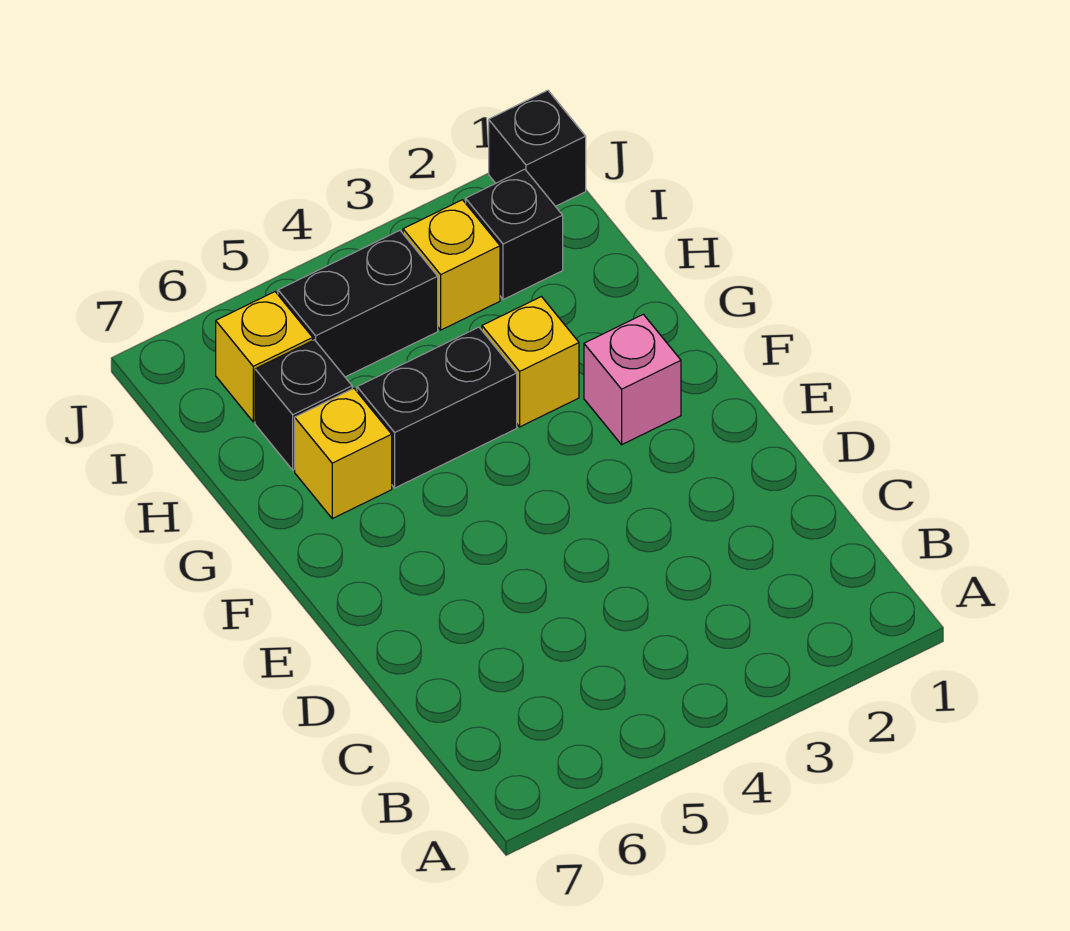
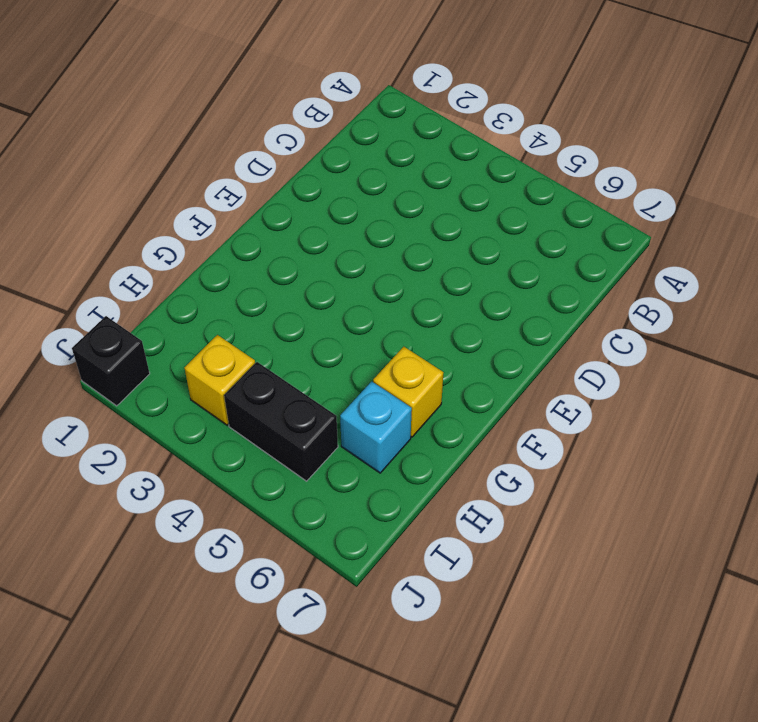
cyan 1x1 brick [340,381,412,473] -> black 1x1 brick [255,340,352,470]
none -> pink 1x1 brick [584,314,681,445]
none -> yellow 1x1 brick [482,297,579,427]

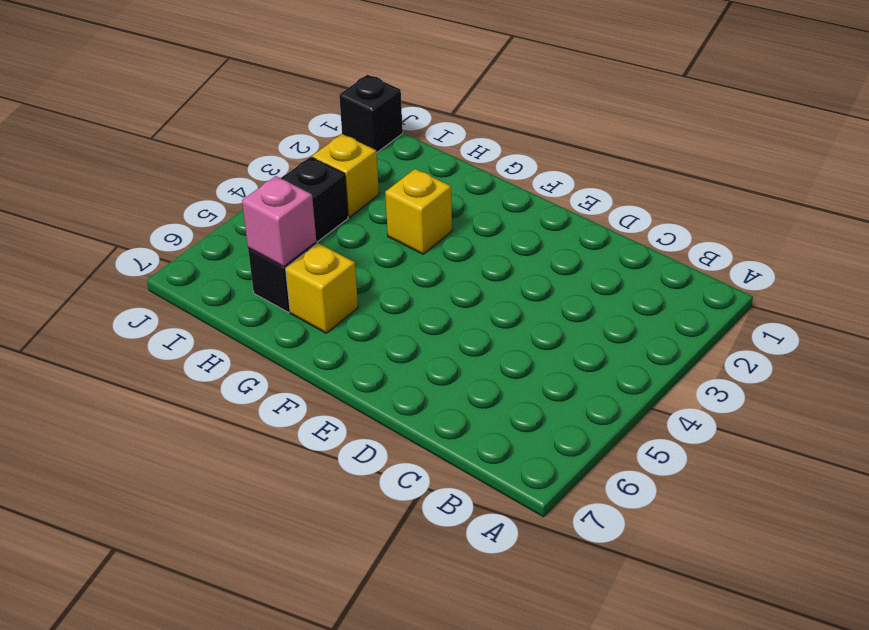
pink 1x1 brick [242,176,316,266] -> pink 1x1 brick moved to [584,314,681,445]
none -> black 1x2 brick [357,327,517,488]
none -> black 1x1 brick [466,169,563,300]

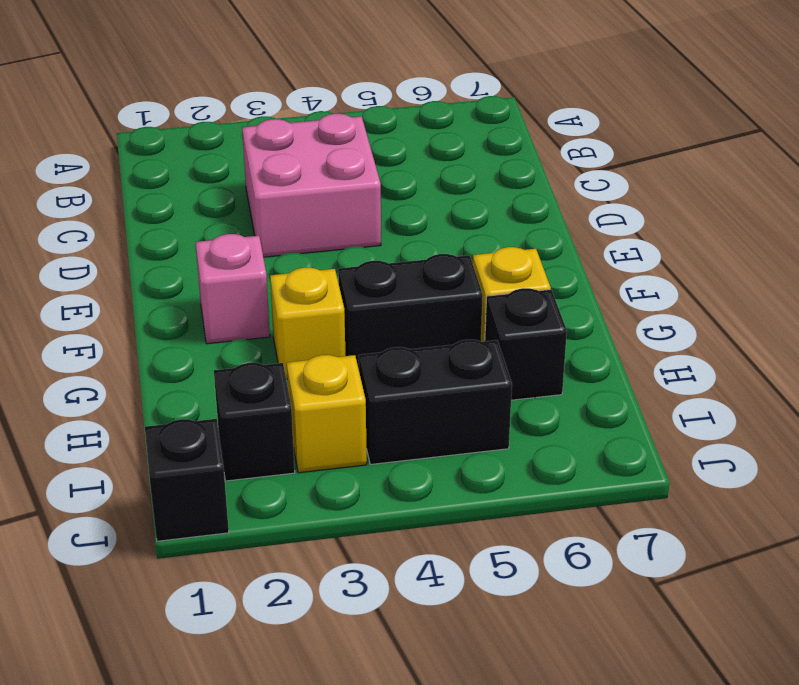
pink 2x2 brick [242,113,381,257] -> none
none -> yellow 1x1 brick [216,292,313,422]

